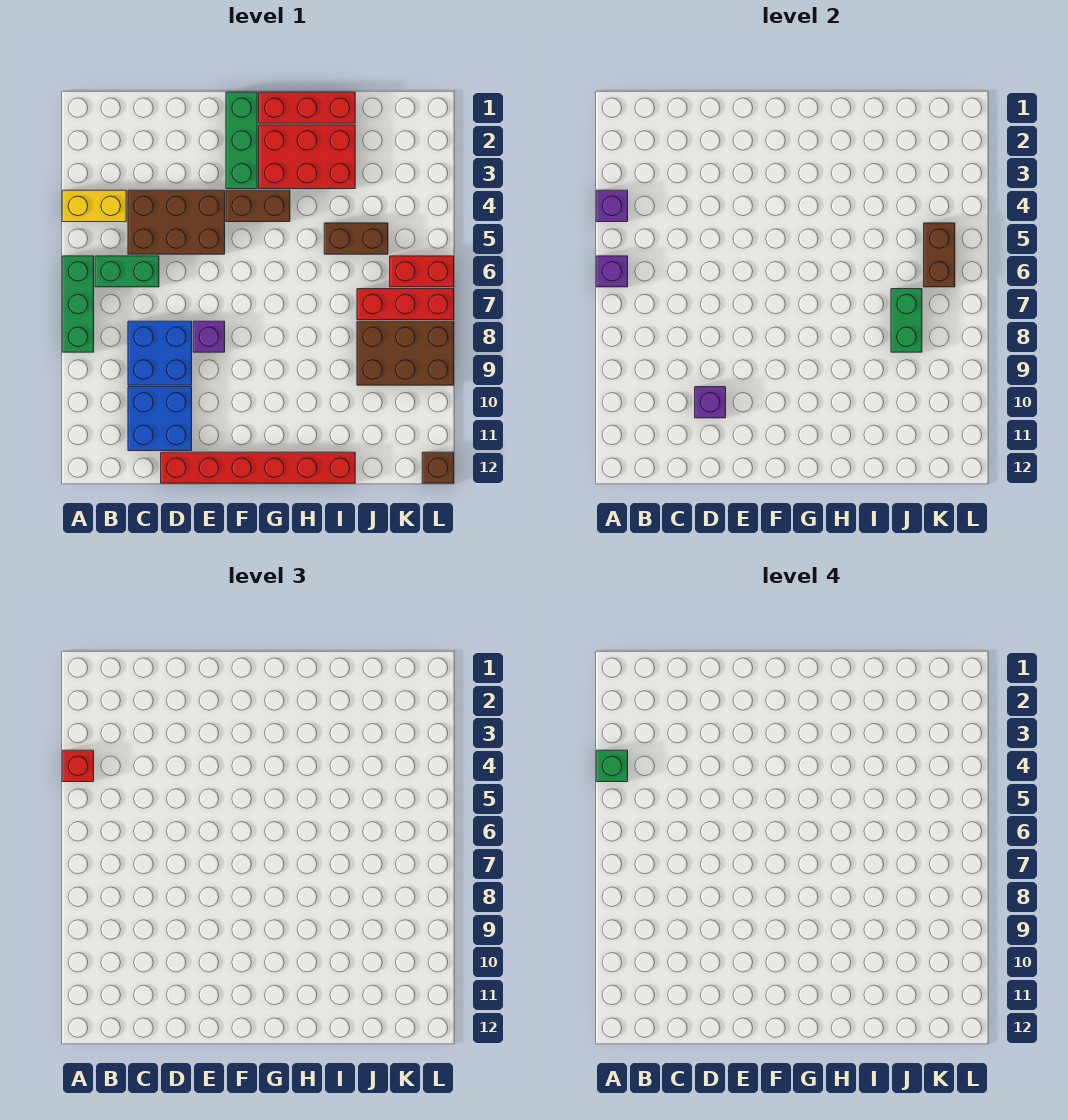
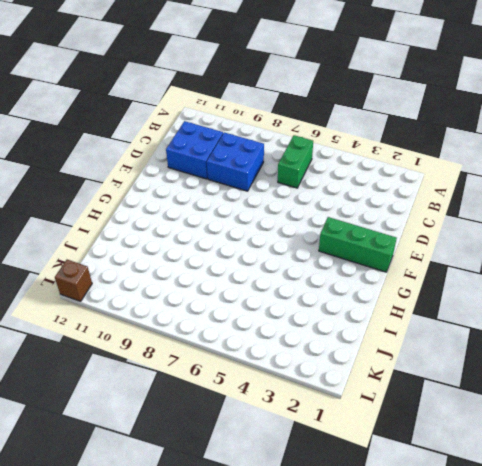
none -> yellow 1x2 brick [62,190,126,222]
none -> green 1x3 brick [62,256,94,352]
none -> brown 2x3 brick [128,190,225,254]

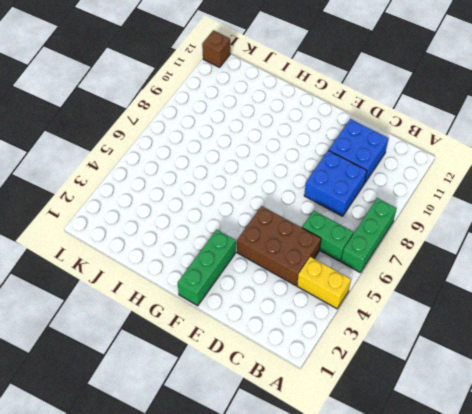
none -> red 1x6 brick [161,452,355,483]
none -> purple 1x1 brick [193,321,225,352]
none -> brown 1x2 brick [226,190,290,222]

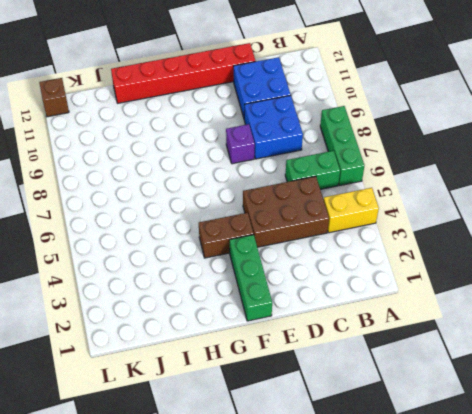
none -> red 1x3 brick [259,92,355,123]
none -> red 2x3 brick [259,125,355,189]
none -> brown 1x2 brick [324,223,388,254]

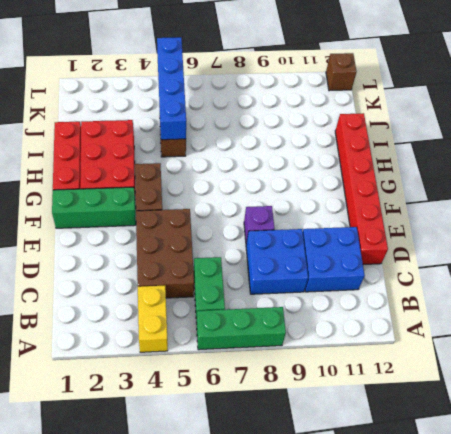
blue 1x4 brick [157,37,186,140] -> brown 1x2 brick [924,223,955,287]
none -> red 1x3 brick [357,289,454,320]
none -> brown 2x3 brick [357,321,454,385]
none -> red 1x2 brick [390,256,454,287]

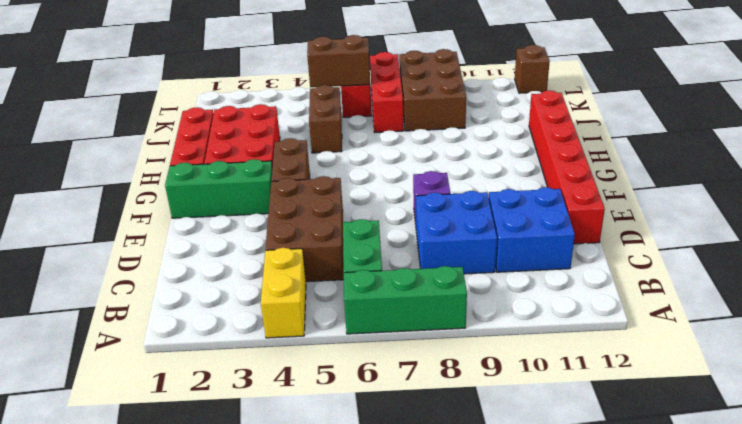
none -> purple 1x1 brick [596,190,628,222]
none -> purple 1x1 brick [596,256,628,287]
none -> purple 1x1 brick [695,387,726,418]

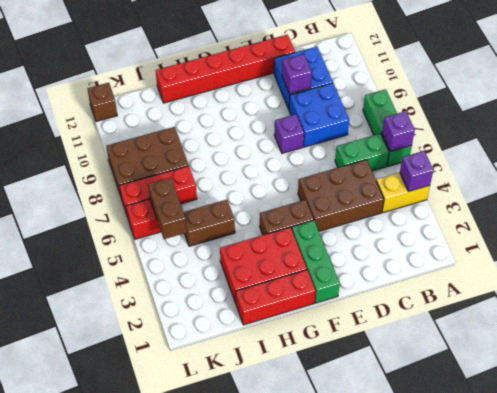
none -> green 1x2 brick [891,289,922,352]
none -> red 1x1 brick [62,750,94,782]
none -> green 1x1 brick [596,750,628,782]

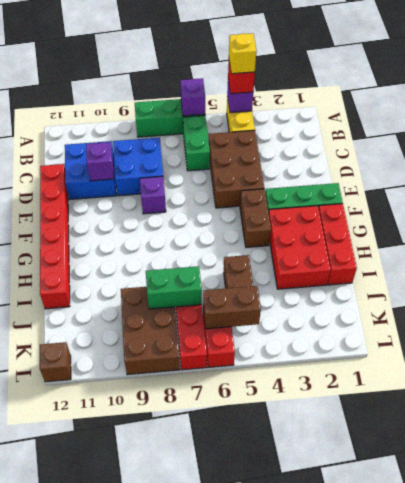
yellow 1x1 brick [229,33,257,74] -> green 1x1 brick [596,750,628,782]

